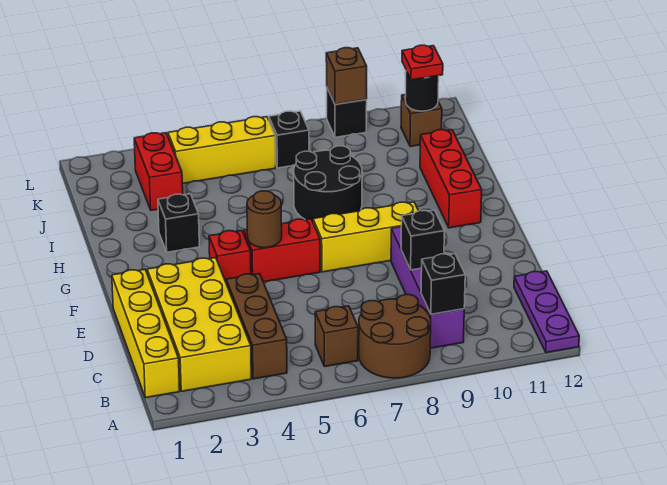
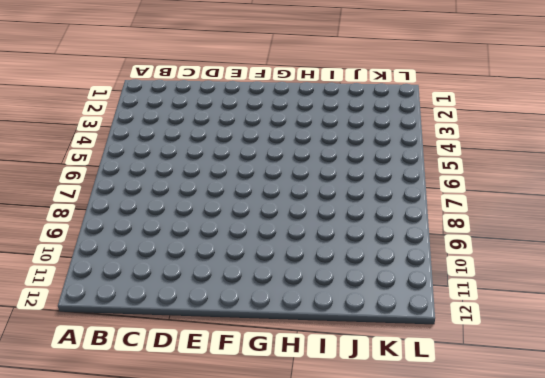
none -> brown 2x2 round brick [359,295,431,378]
none -> purple 1x3 plate [514,271,579,353]
none -> yellow 1x4 brick [112,269,180,398]

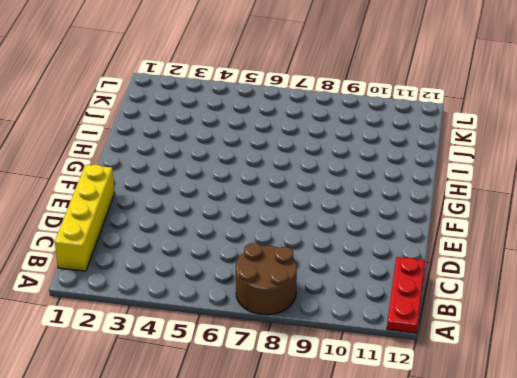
red 1x3 plate [387,257,425,333] -> purple 1x3 plate [514,271,579,353]
none -> yellow 2x4 brick [147,258,251,391]
none -> brown 1x3 brick [226,274,287,379]
none -> brown 1x1 brick [315,306,358,367]

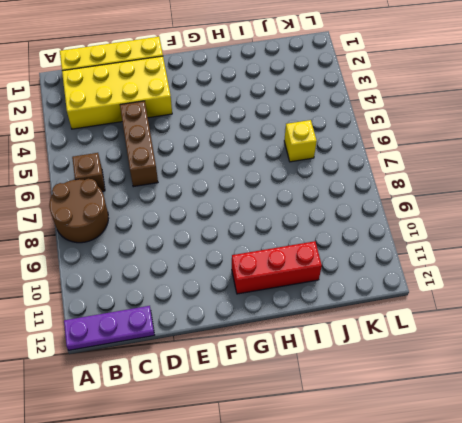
brown 1x3 brick [120,101,158,187] -> brown 1x3 brick turned to [226,274,287,379]
yellow 1x1 brick [284,120,317,162] -> none
none -> purple 1x4 brick [391,227,464,348]
none -> red 1x1 brick [209,230,251,282]
none -> red 1x2 brick [244,219,320,282]

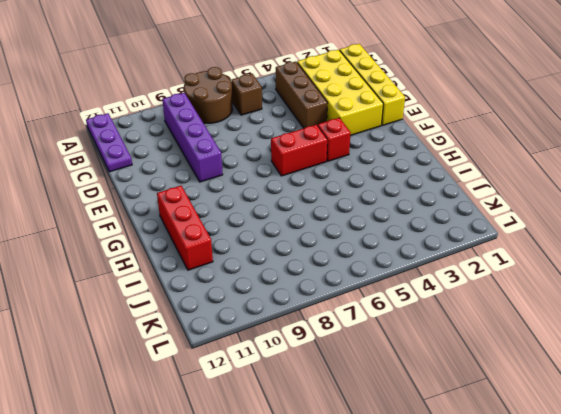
none -> yellow 1x3 brick [313,202,418,272]
none -> black 1x1 brick [158,194,199,252]
none -> black 2x2 round brick [294,146,362,221]

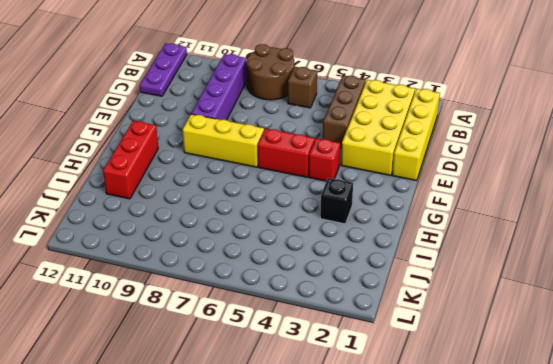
none -> black 2x2 round brick [294,146,362,221]
none -> red 1x2 brick [134,133,183,210]
none -> yellow 1x3 brick [168,117,276,184]

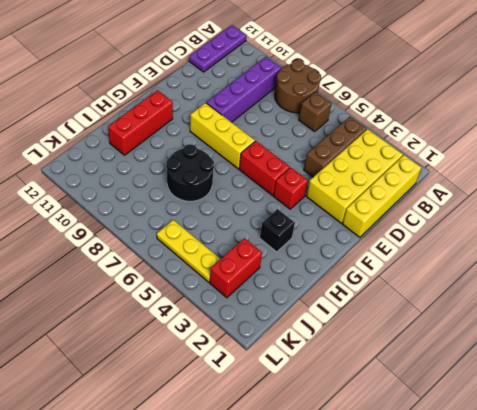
yellow 1x3 plate [157,220,220,282] -> yellow 1x3 brick [168,117,276,184]
none -> black 1x1 brick [269,111,309,168]
none -> brown 1x1 brick [401,95,442,147]
none -> black 1x1 brick [327,88,367,137]

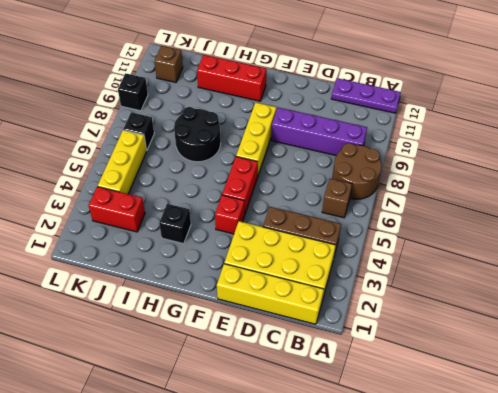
none -> black 1x1 brick [421,254,465,314]
none -> black 1x1 brick [401,210,444,270]
none -> brown 1x1 round brick [247,191,282,248]

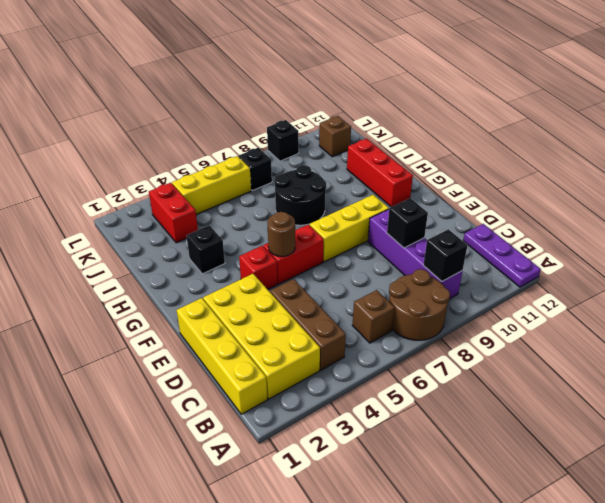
none -> black 1x1 round brick [405,71,439,111]
none -> brown 1x1 brick [326,48,367,104]
none -> red 1x1 plate [402,45,443,80]

